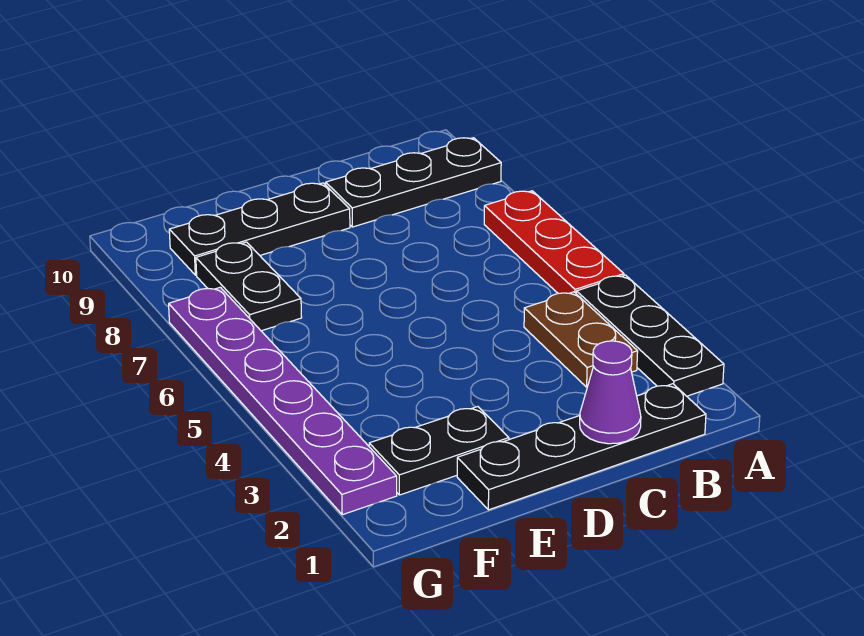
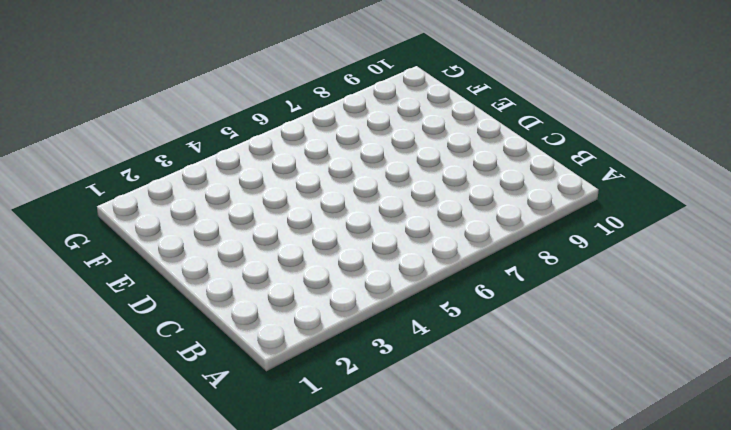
none -> black 1x3 plate [576,275,724,396]
none -> red 1x3 plate [484,191,624,293]

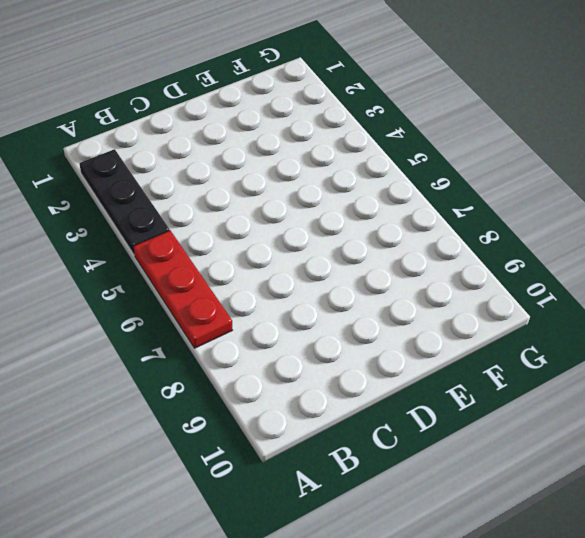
none -> black 1x3 plate [326,138,501,227]
none -> black 1x4 plate [457,384,706,510]

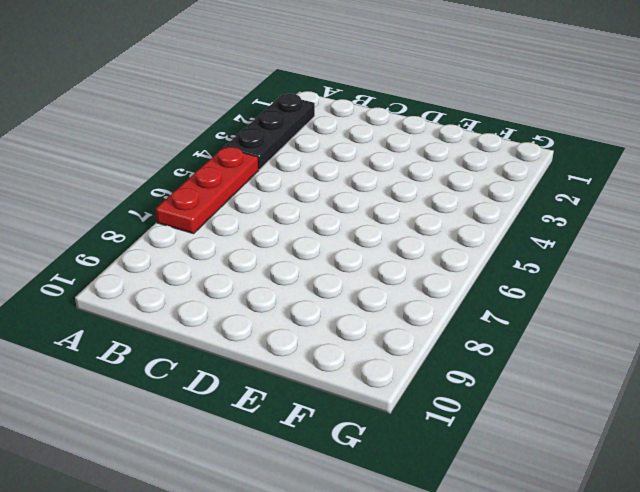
none -> black 1x3 plate [326,138,501,227]
none -> black 1x4 plate [457,384,706,510]

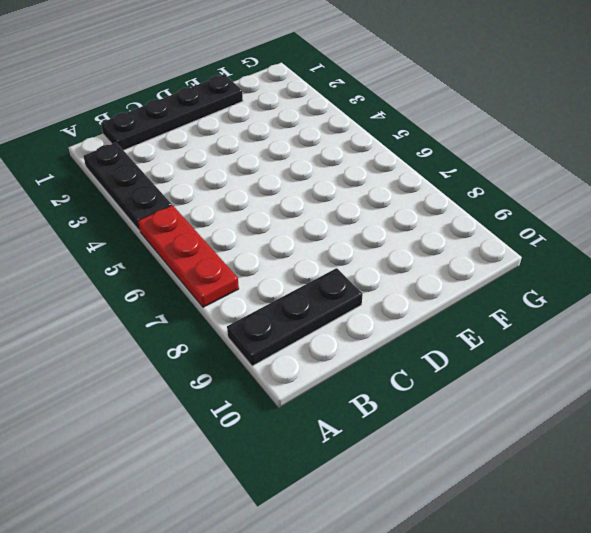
none -> brown 1x2 plate [524,292,638,387]
none -> black 1x3 plate [169,183,350,275]

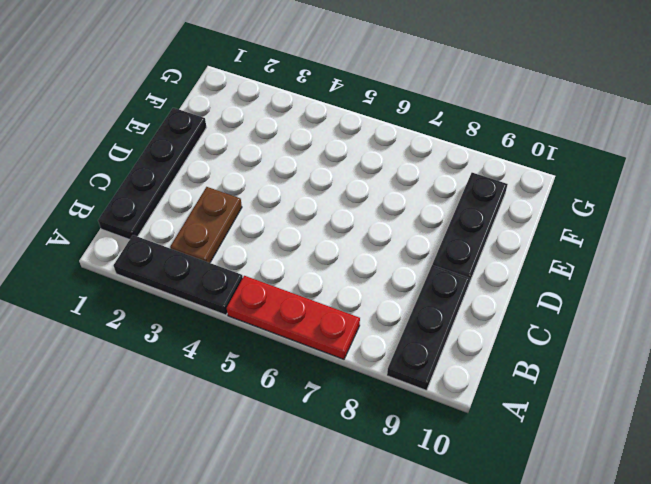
brown 1x2 plate [170,187,242,263] -> brown 1x2 plate turned to [524,292,638,387]
none -> black 1x2 plate [369,407,509,495]
none -> black 1x2 plate [196,242,302,331]

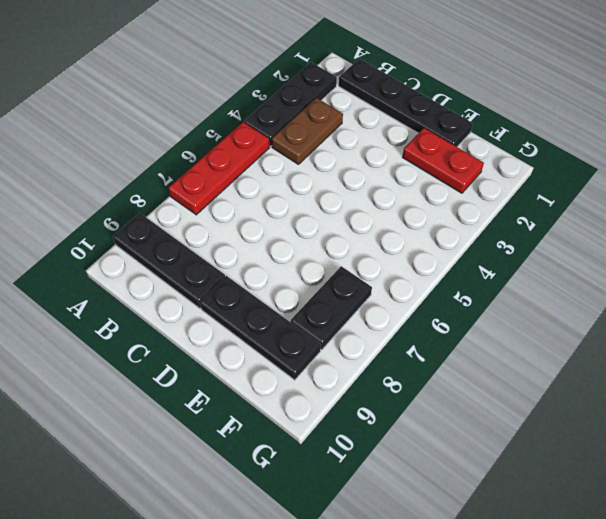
red 1x2 plate [402,128,484,193] -> black 1x2 plate [369,407,509,495]
none -> purple 1x6 plate [169,287,397,515]
none -> purple 1x1 cone [580,341,641,444]

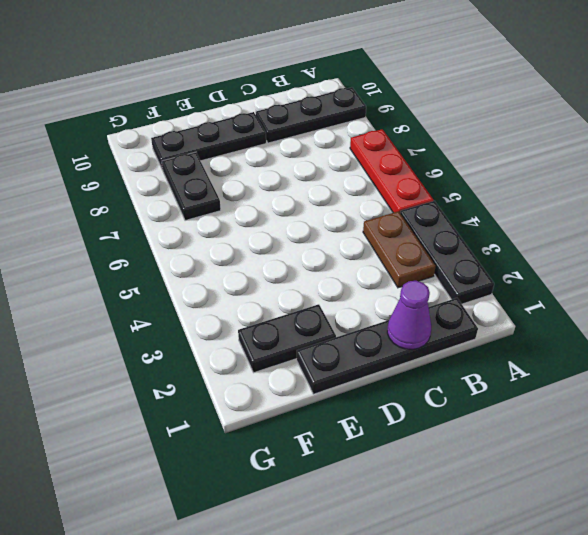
none -> purple 1x6 plate [169,287,397,515]

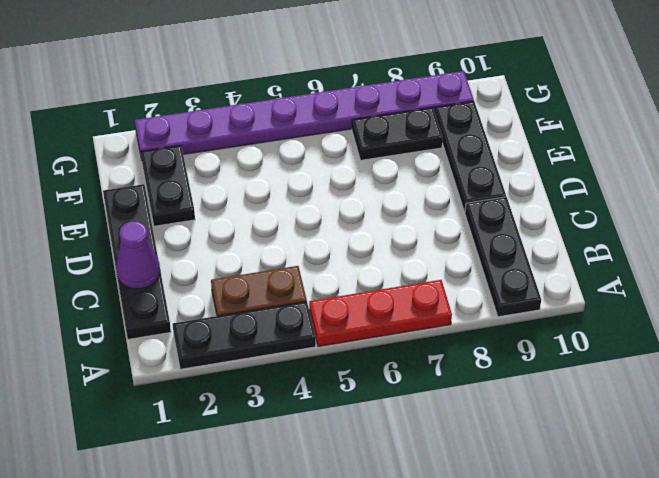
purple 1x8 plate [135,71,474,155] -> purple 1x6 plate [169,287,397,515]

